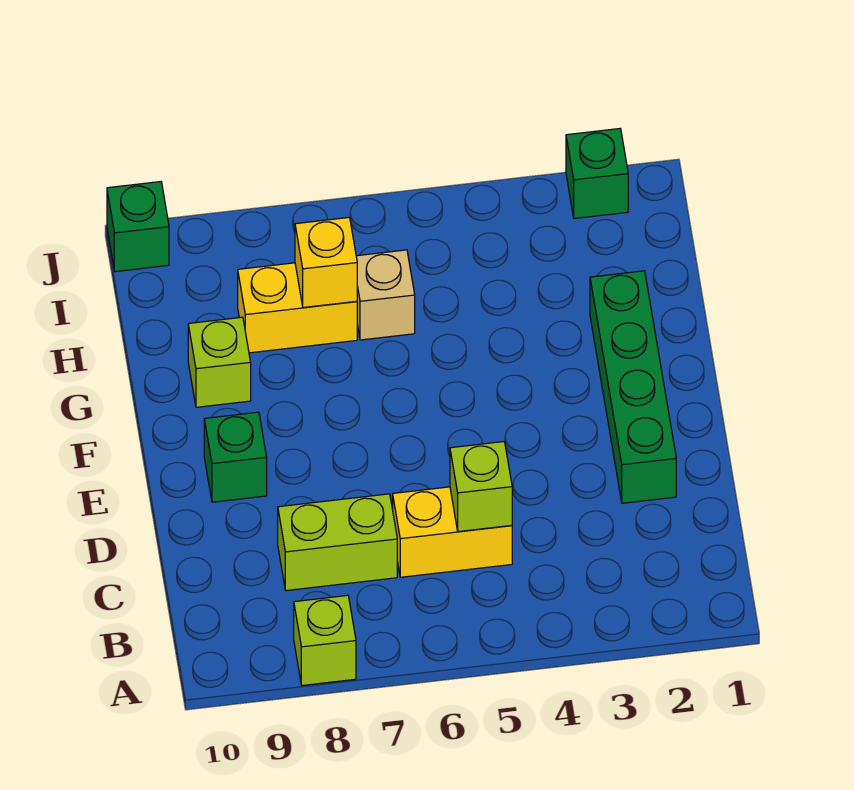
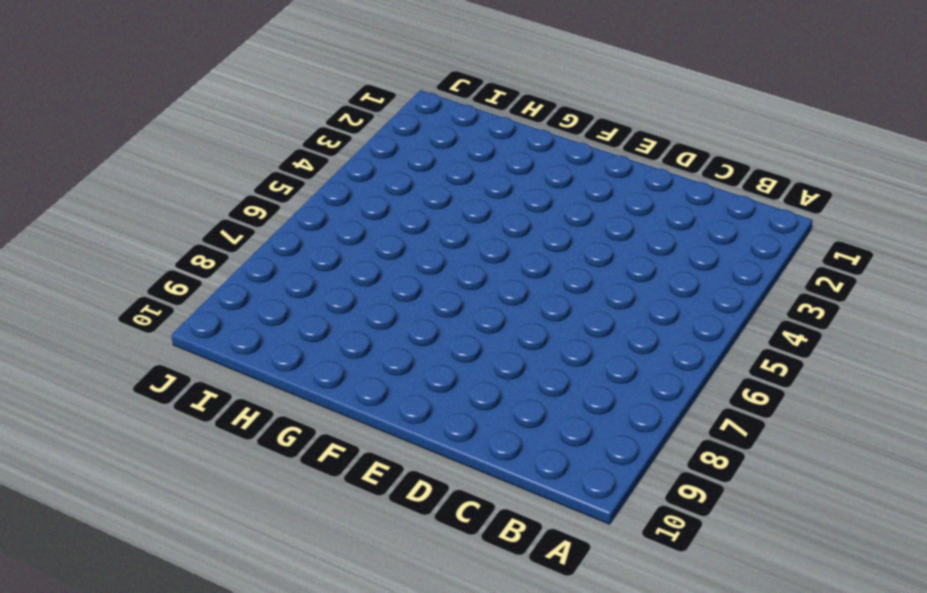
none -> lime 1x1 brick [294,595,356,685]
none -> yellow 1x2 brick [393,487,512,577]
none -> lime 1x2 brick [278,494,397,591]

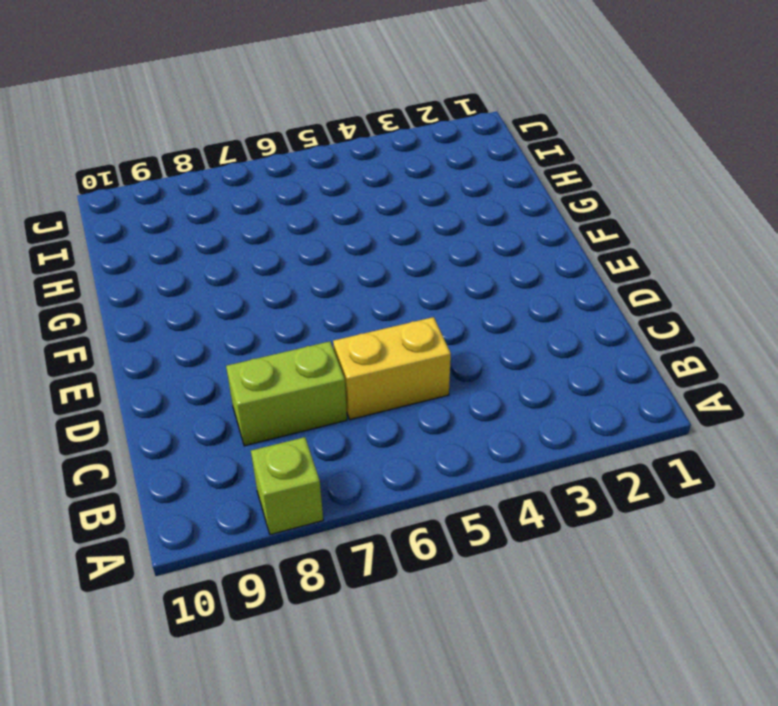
none -> green 1x4 brick [590,271,676,503]
none -> green 1x1 brick [204,412,267,502]
none -> lime 1x1 brick [188,317,251,407]

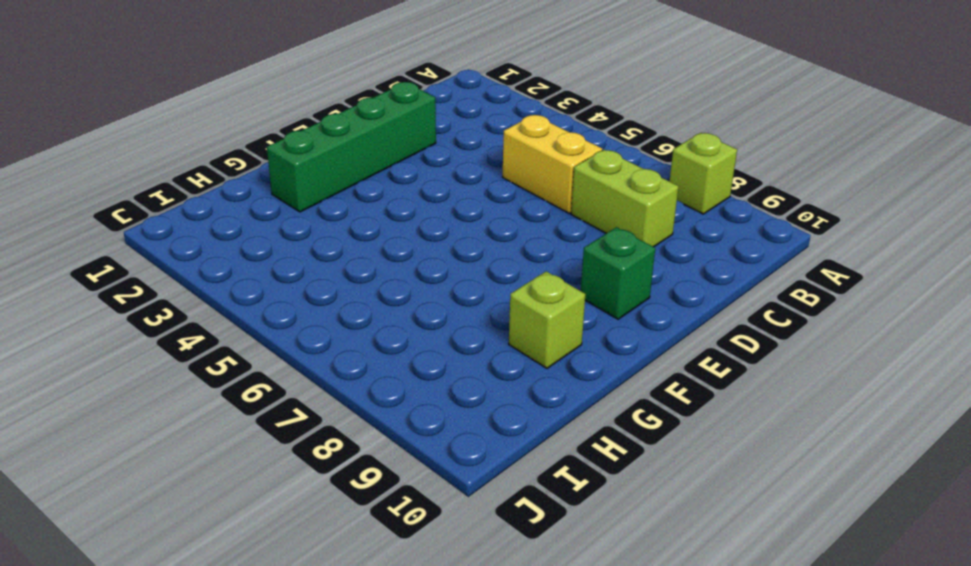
none -> tan 1x1 brick [356,250,415,340]
none -> yellow 1x2 brick [238,263,357,353]
none -> green 1x1 brick [566,129,628,219]

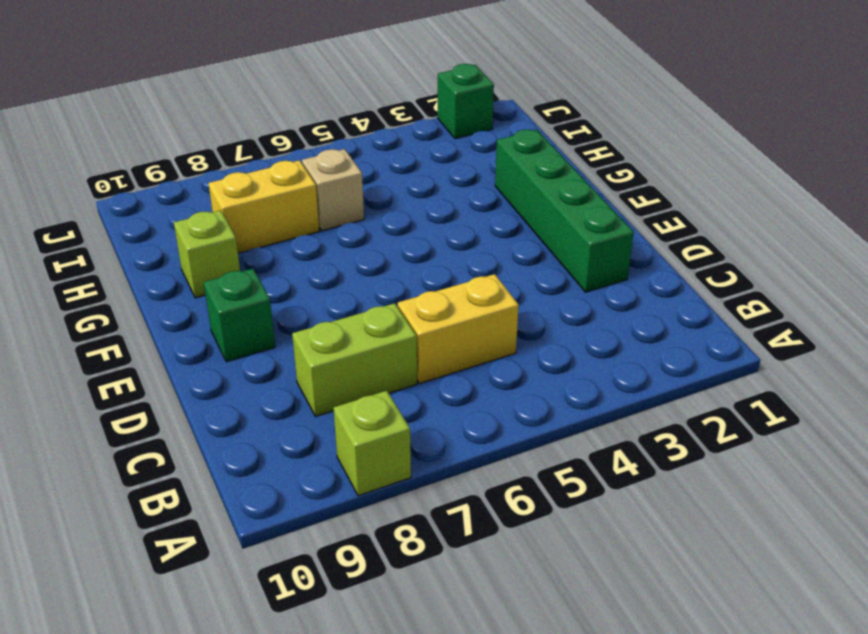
none -> green 1x1 brick [107,182,169,272]
none -> lime 1x1 brick [450,442,512,532]
none -> yellow 1x1 brick [295,218,357,308]

